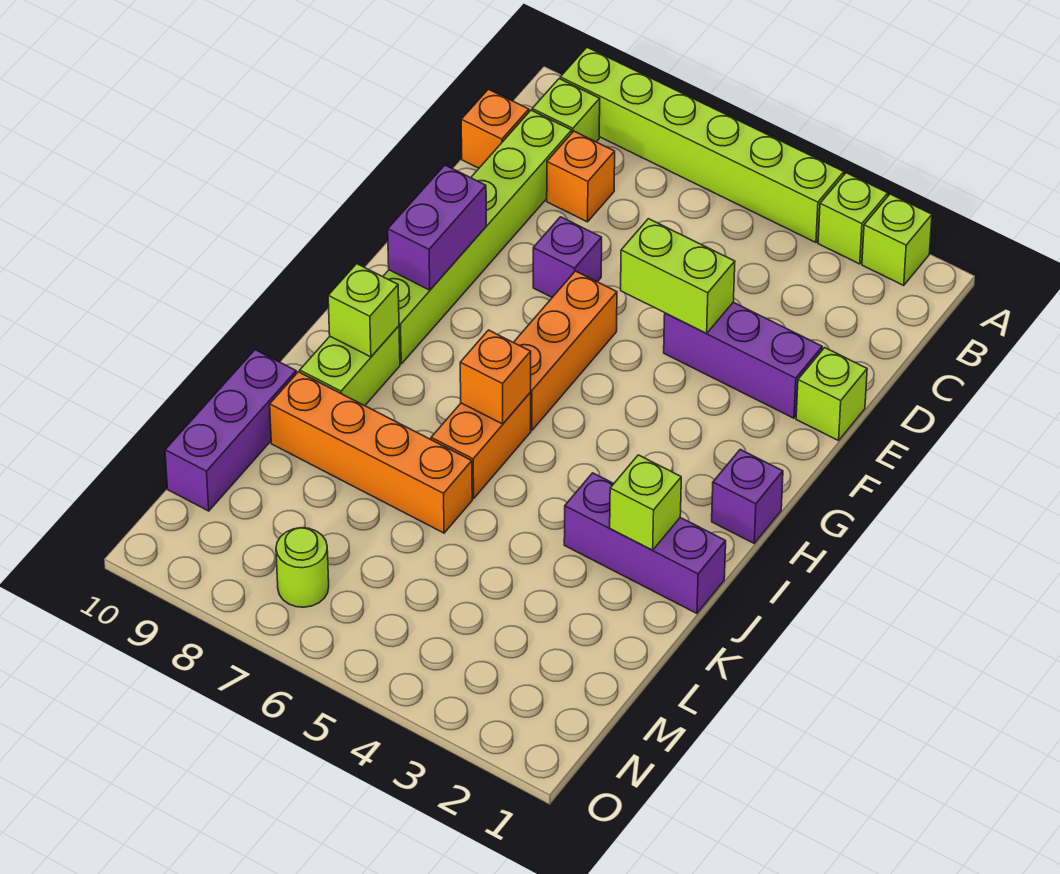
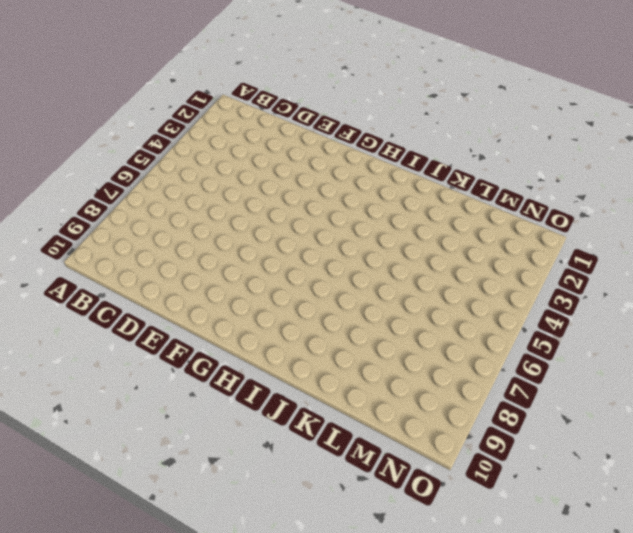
none -> lime 1x1 brick [862,194,932,285]
none -> lime 1x1 brick [818,173,888,264]
none -> lime 1x6 brick [560,47,844,242]

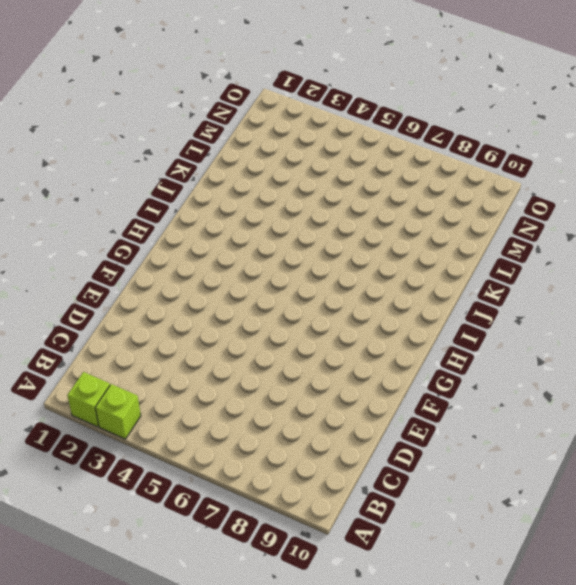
none -> lime 1x6 brick [560,47,844,242]
none -> lime 1x1 brick [532,79,600,142]
none -> orange 1x1 brick [547,131,615,222]

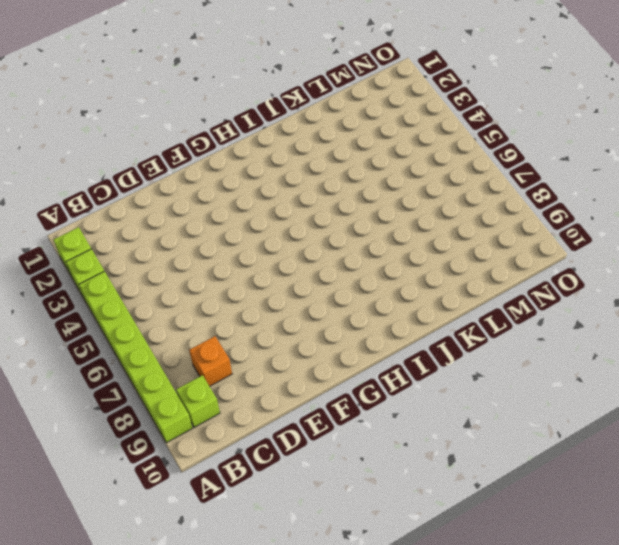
none -> lime 1x6 brick [383,110,572,364]
none -> orange 1x1 brick [461,89,529,168]
none -> lime 1x1 brick [796,348,867,441]

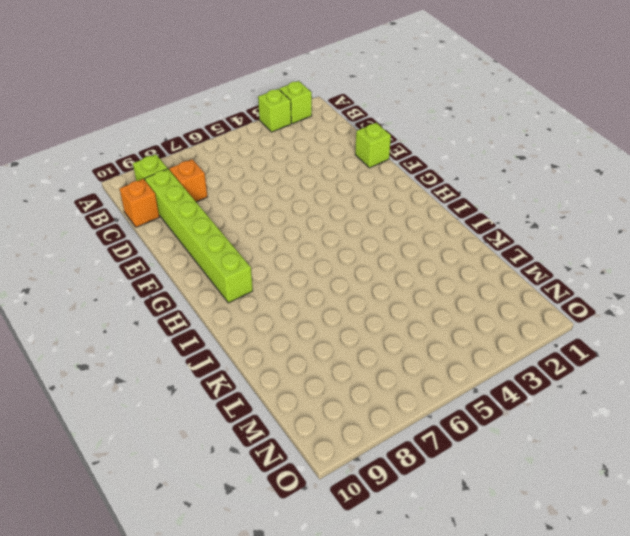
none -> lime 1x6 brick [560,47,844,242]
none -> purple 1x3 brick [664,302,822,418]
none -> purple 1x1 brick [533,217,602,297]

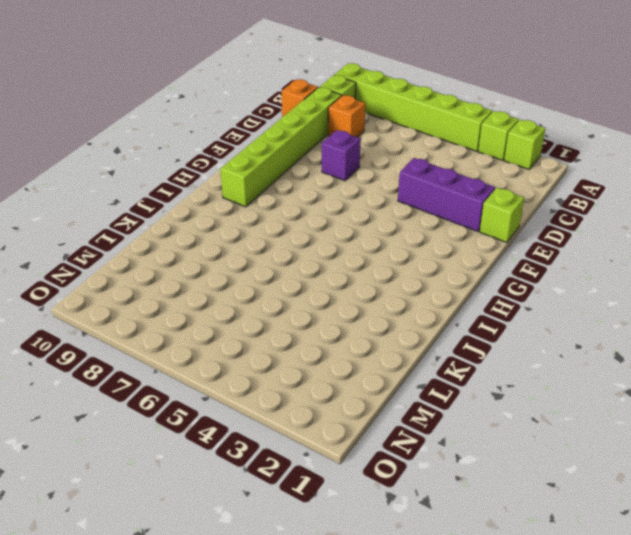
none -> orange 1x3 brick [514,271,617,430]
none -> purple 1x1 brick [712,449,783,543]
none -> orange 1x2 brick [431,392,531,499]

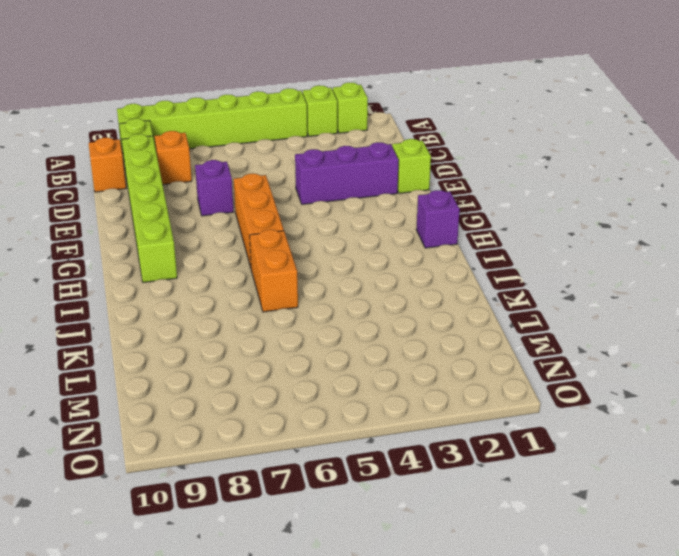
none -> lime 1x2 brick [300,326,400,406]
none -> purple 1x3 brick [564,473,726,613]
none -> orange 1x4 brick [270,372,472,533]

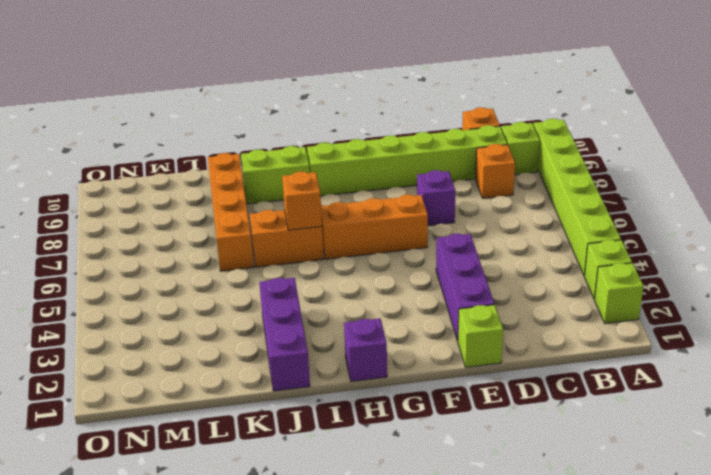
none -> purple 1x3 brick [165,350,296,511]
none -> lime 1x1 round brick [276,528,329,607]
none -> lime 1x2 brick [621,219,735,333]

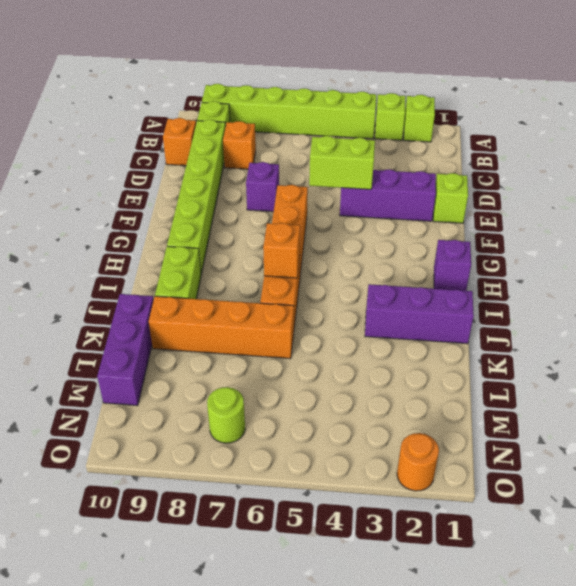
orange 1x1 round brick [397,433,439,491] -> none
none -> purple 1x2 brick [388,165,486,290]
none -> lime 1x1 brick [328,264,399,357]
none -> lime 1x1 brick [610,455,681,550]

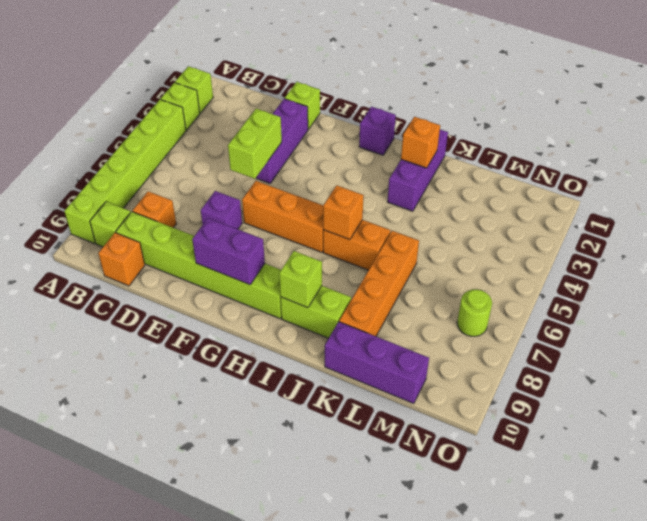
orange 1x1 brick [401,117,440,168] -> lime 1x1 brick [610,455,681,550]

